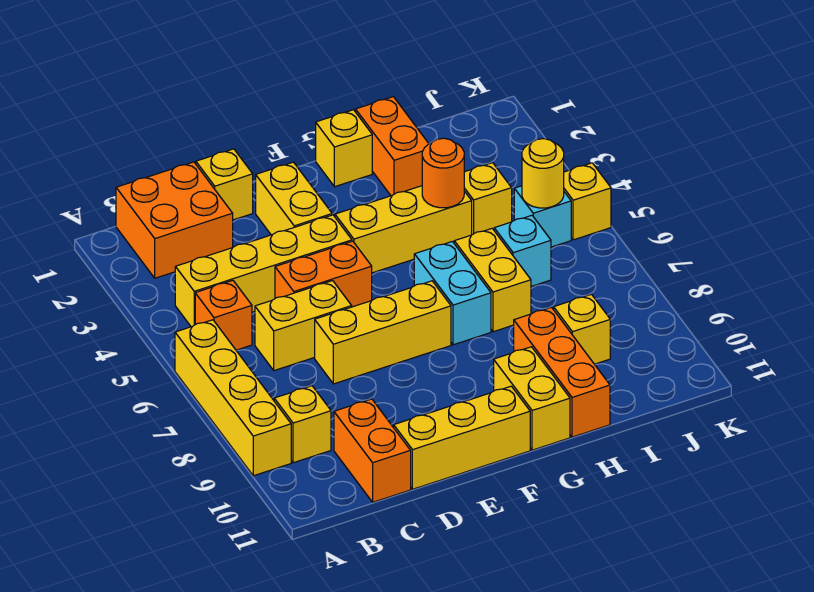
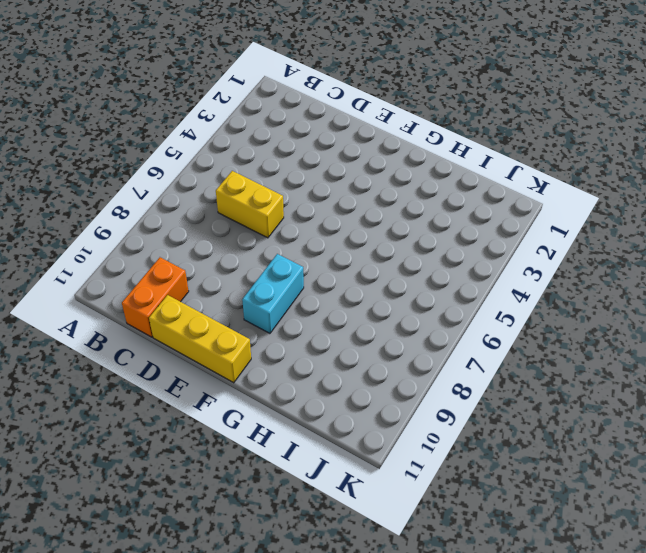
cyan 1x2 brick [242,254,304,333] -> cyan 1x2 brick moved to [414,241,491,345]
none -> yellow 1x4 brick [175,320,291,476]
none -> orange 2x2 brick [116,162,233,278]
none -> yellow 1x4 brick [175,215,352,327]

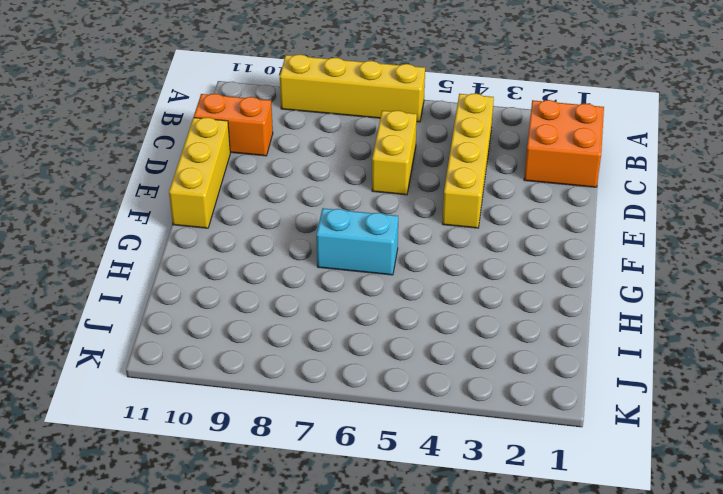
none -> orange 1x1 brick [195,281,252,350]
none -> yellow 1x1 brick [274,386,331,463]
none -> yellow 1x1 brick [196,149,253,220]

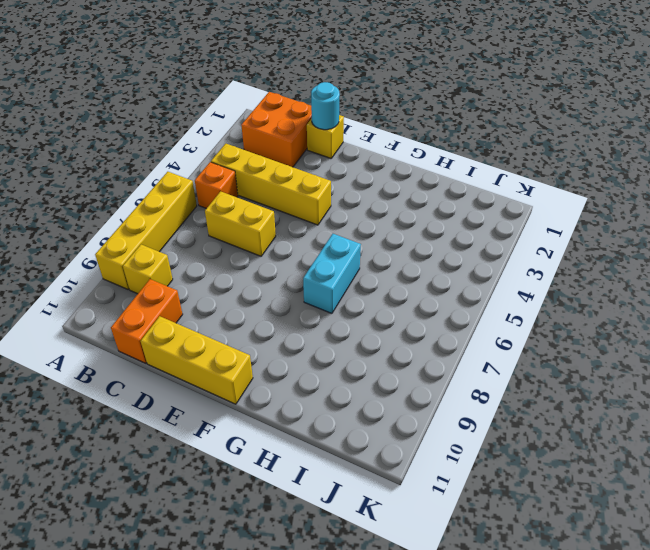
cyan 1x1 round brick [311,82,340,130] -> none
none -> orange 1x2 brick [275,241,372,307]
none -> yellow 1x3 brick [315,281,451,384]
none -> yellow 1x2 brick [256,162,332,235]

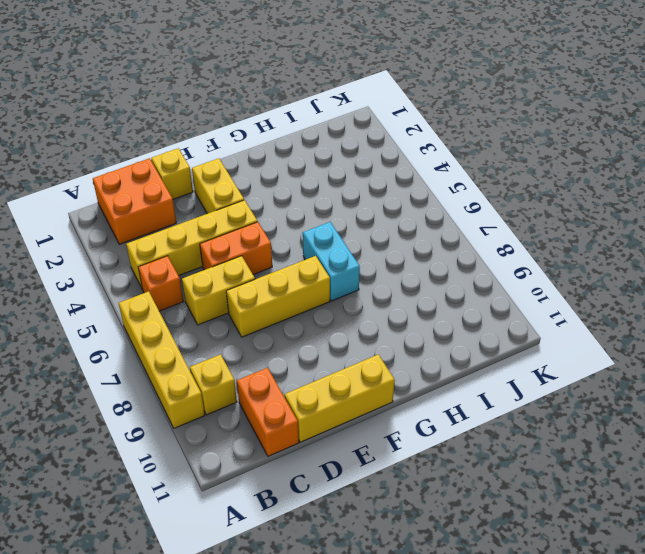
none -> yellow 1x3 brick [335,186,472,273]
none -> yellow 1x1 brick [316,110,372,187]
none -> yellow 1x2 brick [494,347,570,450]

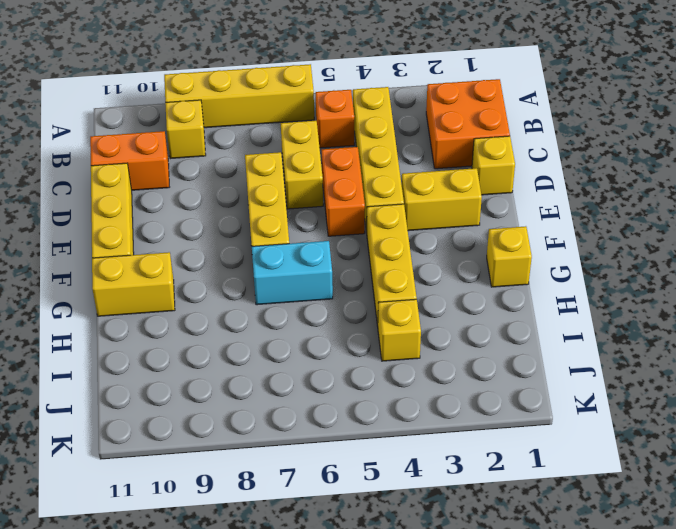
none -> orange 1x2 brick [356,97,429,196]
none -> yellow 1x2 brick [454,229,531,332]
none -> orange 1x3 brick [514,307,610,437]

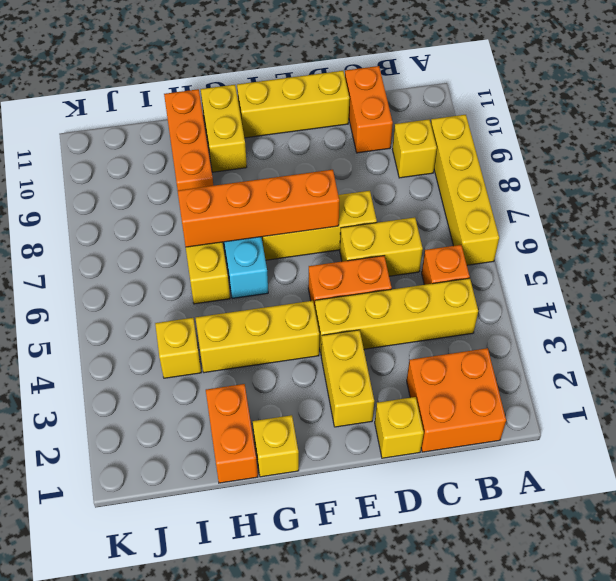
orange 1x4 brick [178,170,339,247] -> none
none -> cyan 1x1 brick [494,215,551,286]
none -> yellow 1x1 brick [554,294,610,364]
none -> cyan 1x1 brick [514,186,571,247]

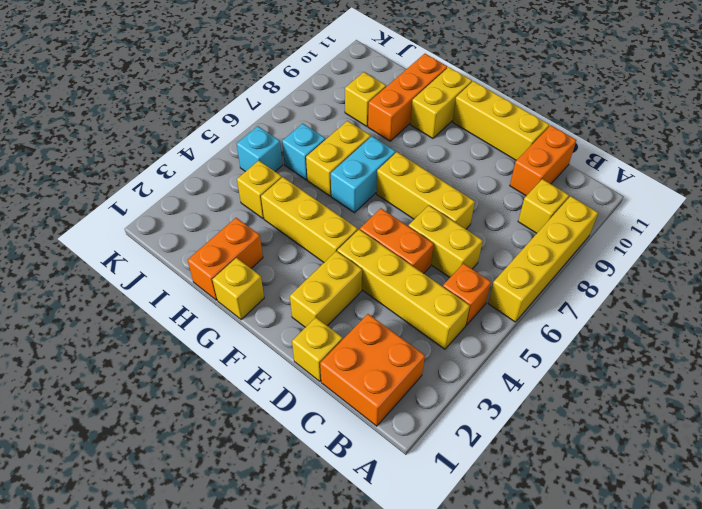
none -> yellow 1x1 brick [564,163,611,240]
none -> orange 1x1 round brick [422,138,464,208]
none -> yellow 1x1 round brick [522,139,564,208]

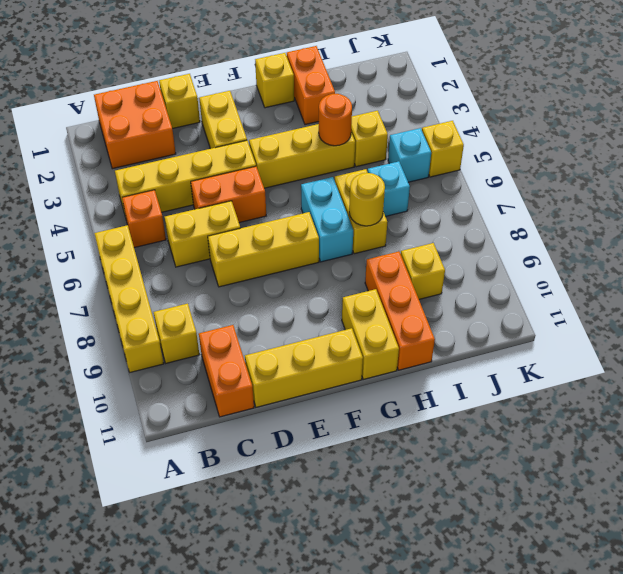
yellow 1x1 round brick [349,173,385,226] -> yellow 1x1 round brick moved to [522,139,564,208]

